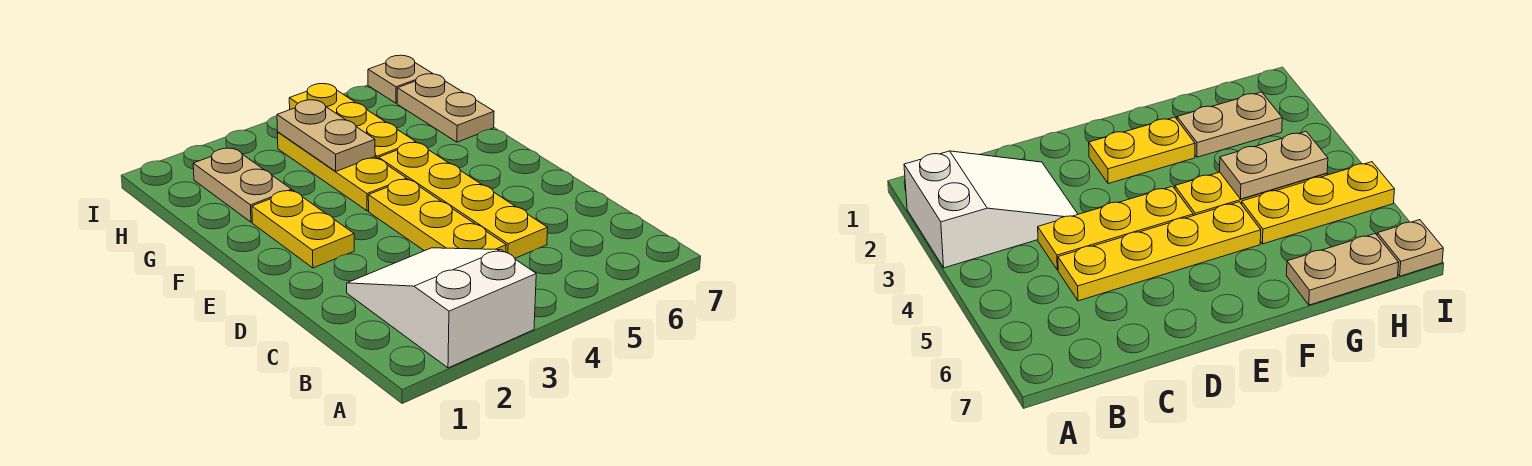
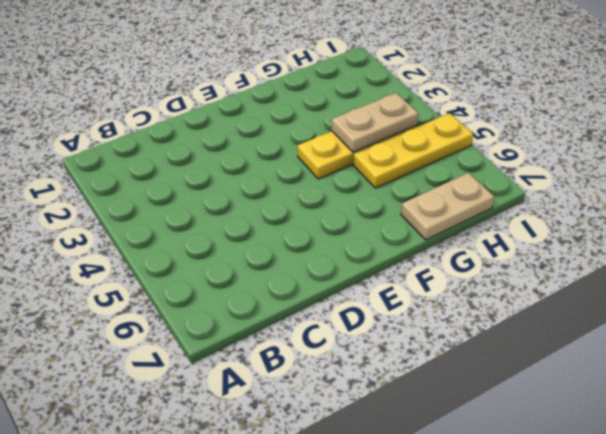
none -> white 2x3 slope [347,248,536,368]
none -> yellow 1x3 plate [368,179,506,252]

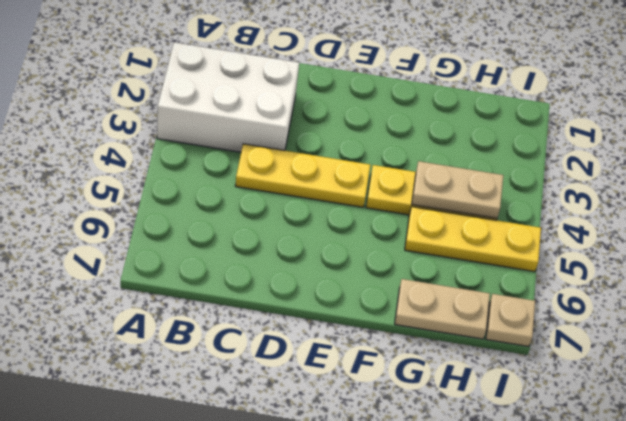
white 2x3 brick [157,42,299,152] -> white 2x3 slope [347,248,536,368]
none -> yellow 1x4 plate [379,142,548,258]
none -> yellow 1x2 plate [252,190,354,268]

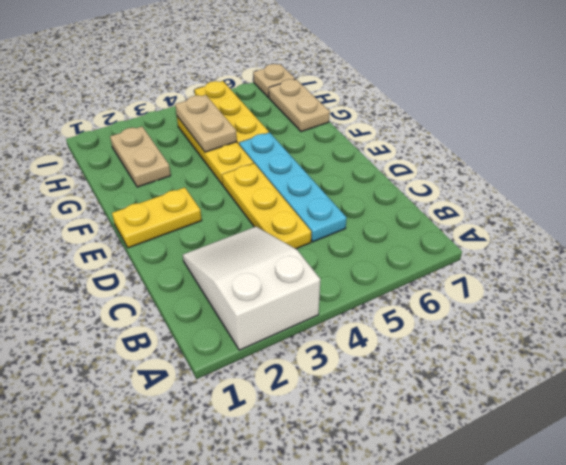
cyan 1x4 plate [239,132,347,242] -> yellow 1x4 plate [379,142,548,258]
yellow 1x2 plate [112,188,202,248] -> yellow 1x2 plate turned to [252,190,354,268]

